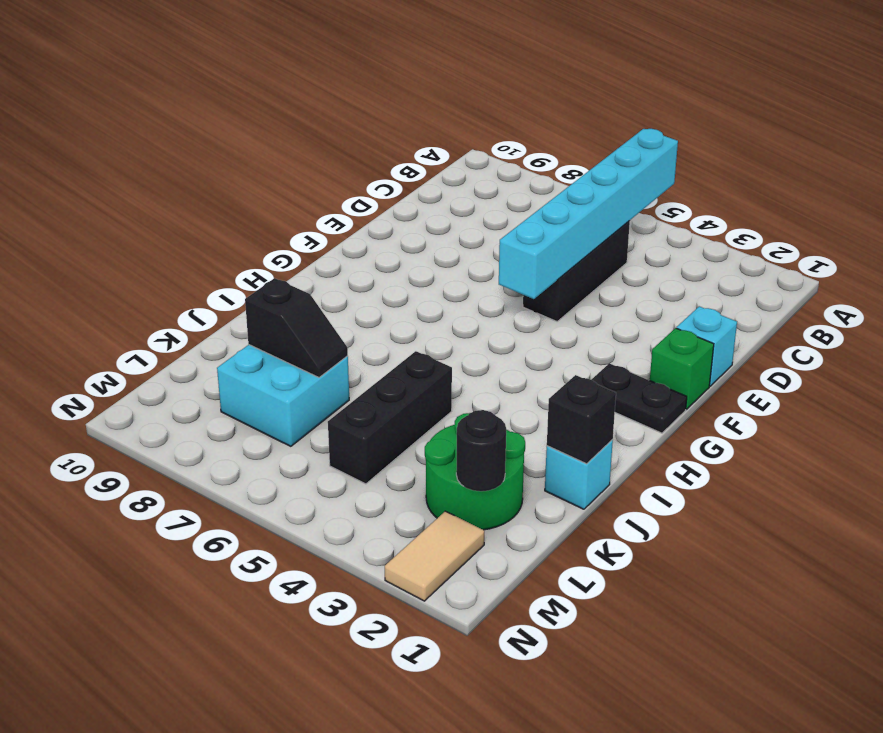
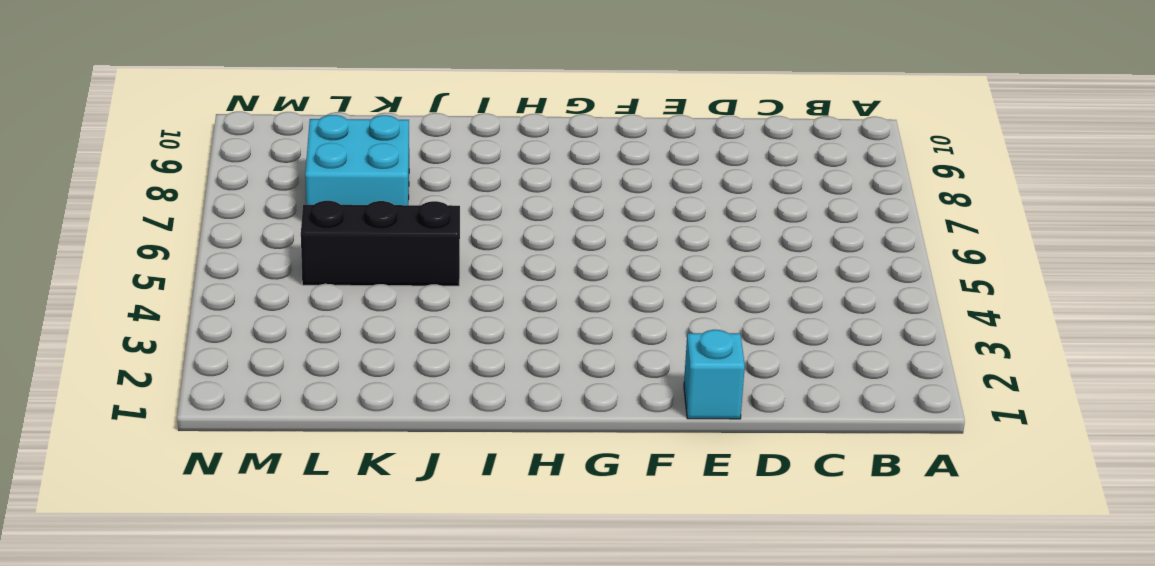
none -> black 1x3 brick [523,221,630,321]
none -> green 1x1 brick [650,328,714,409]
none -> black 1x2 plate [591,363,687,433]

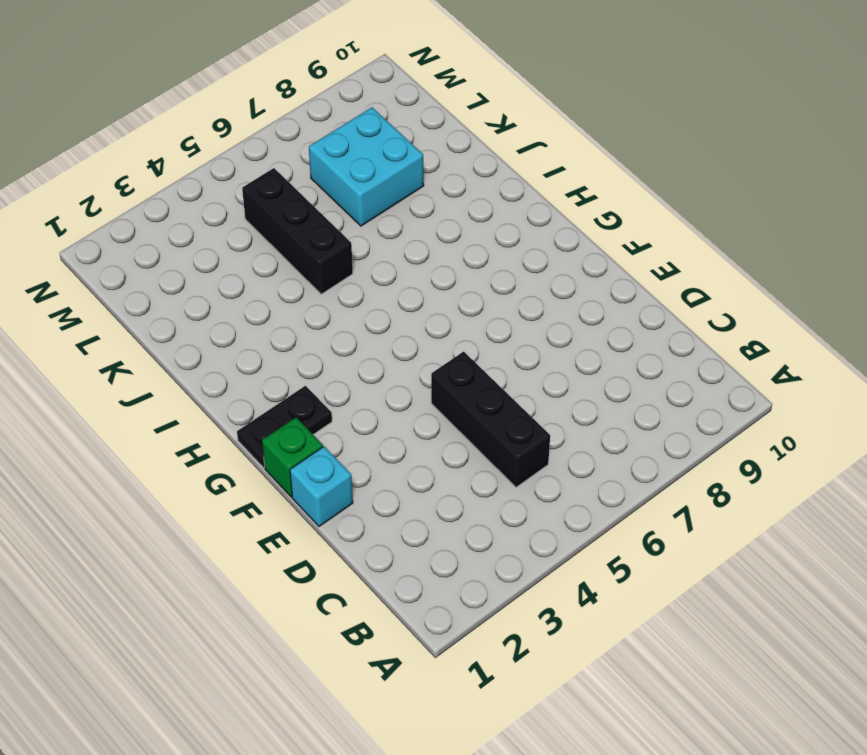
none -> cyan 1x1 brick [545,440,613,509]
none -> green 2x2 round brick [425,413,525,530]
none -> tan 1x2 tile [385,511,484,601]

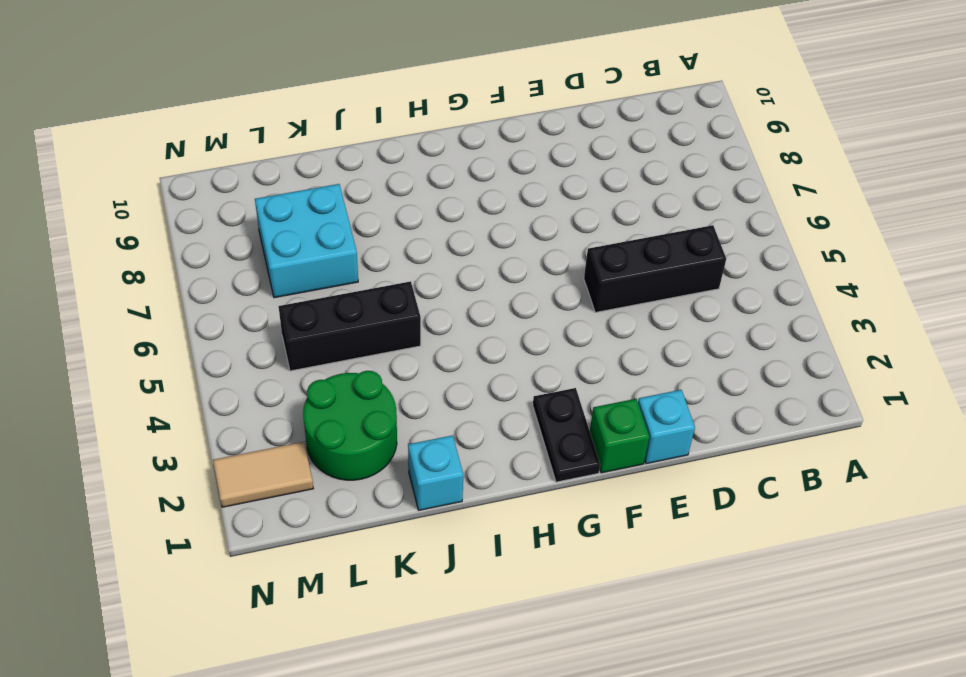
none -> cyan 1x6 brick [499,129,678,299]
none -> black 1x1 brick [547,375,616,464]
none -> black 1x2 slope [245,278,348,378]

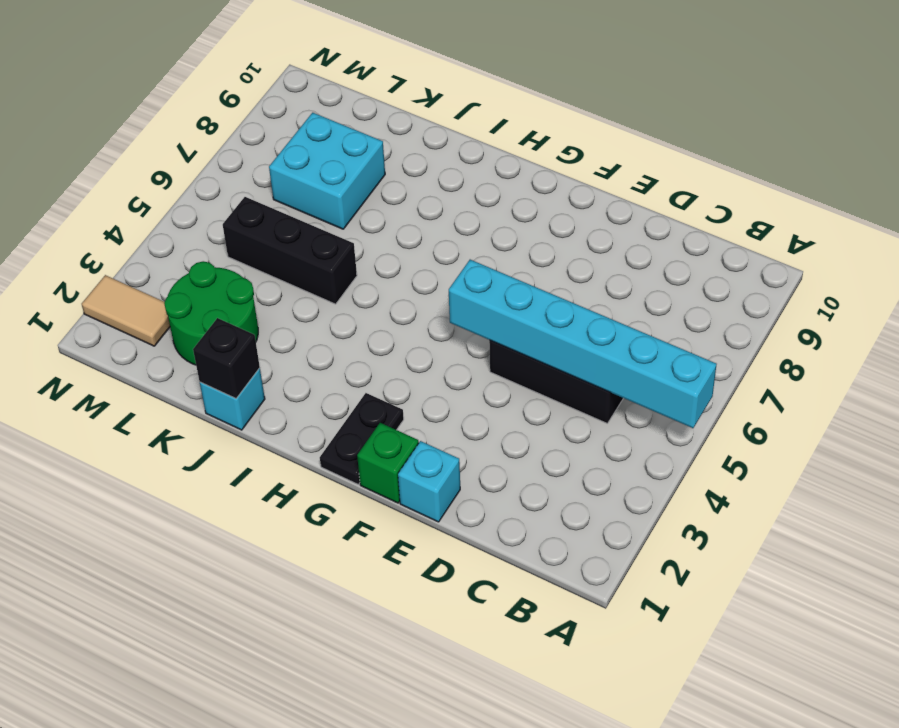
none -> black 1x2 slope [245,278,348,378]
none -> black 1x1 round brick [456,410,506,491]

